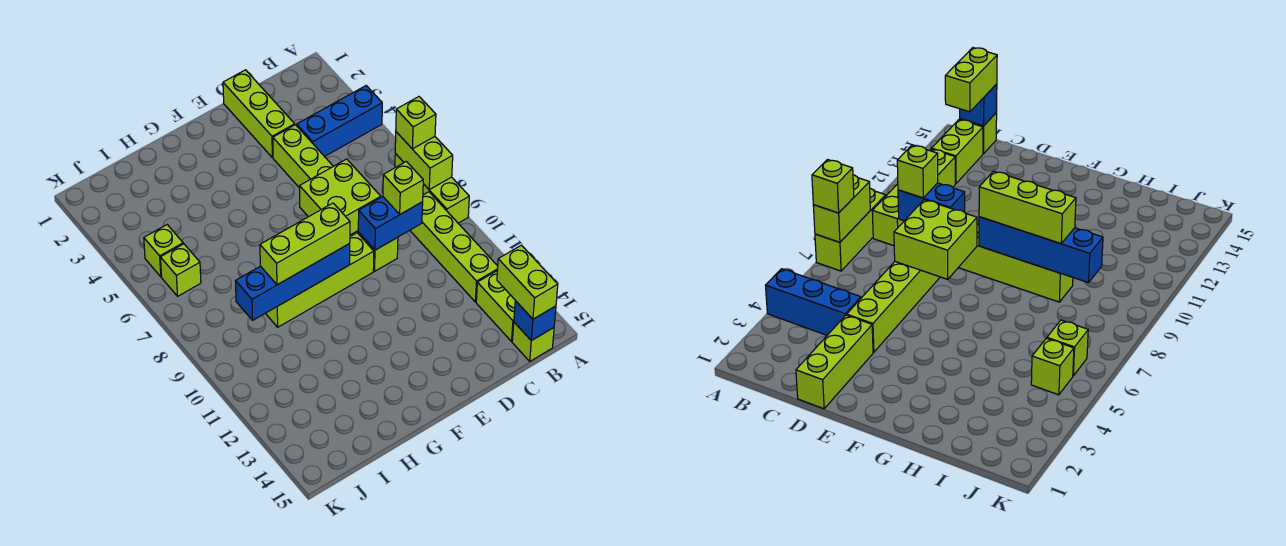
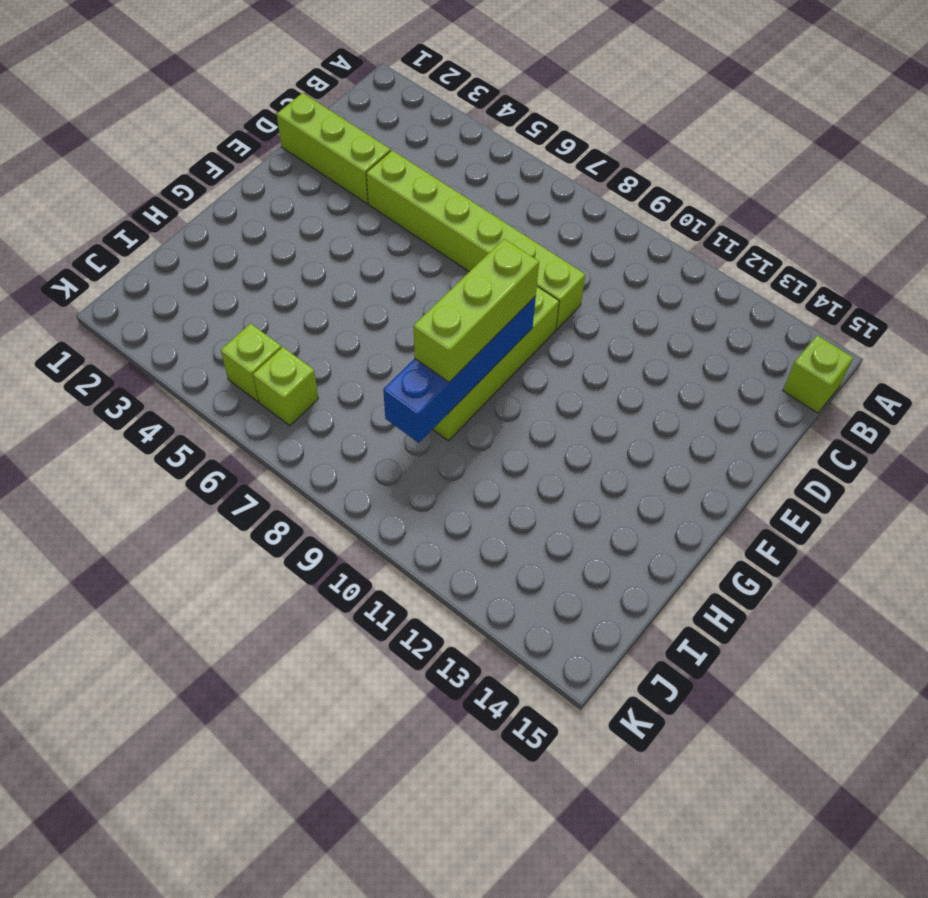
none -> blue 1x3 brick [297,86,382,157]
none -> lime 1x3 brick [395,154,469,223]
none -> lime 1x4 brick [410,192,498,302]

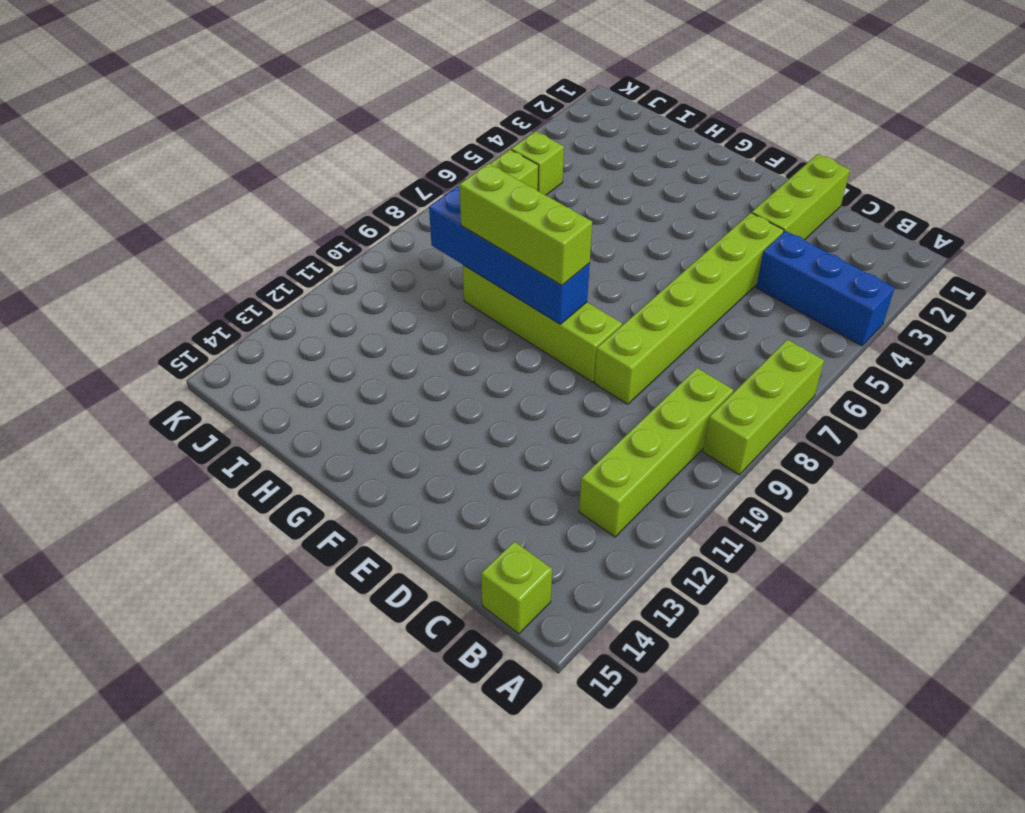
none -> lime 1x2 brick [476,271,515,341]
none -> lime 1x2 brick [395,132,453,190]
none -> blue 1x1 brick [514,301,556,341]

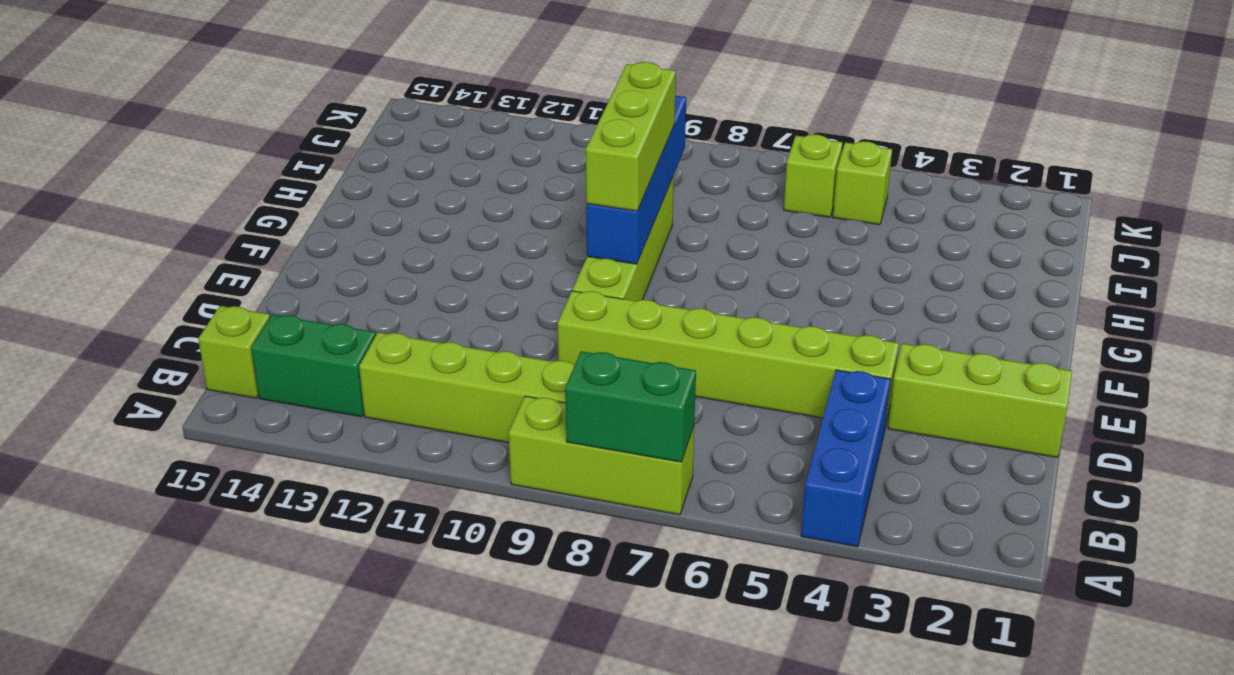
green 1x2 brick [565,351,696,462] -> lime 1x2 brick [395,132,453,190]
green 1x2 brick [251,315,376,417] -> lime 1x2 brick [476,271,515,341]
none -> blue 1x1 brick [514,301,556,341]
none -> blue 1x2 brick [358,197,423,250]
none -> lime 2x2 brick [300,159,381,235]

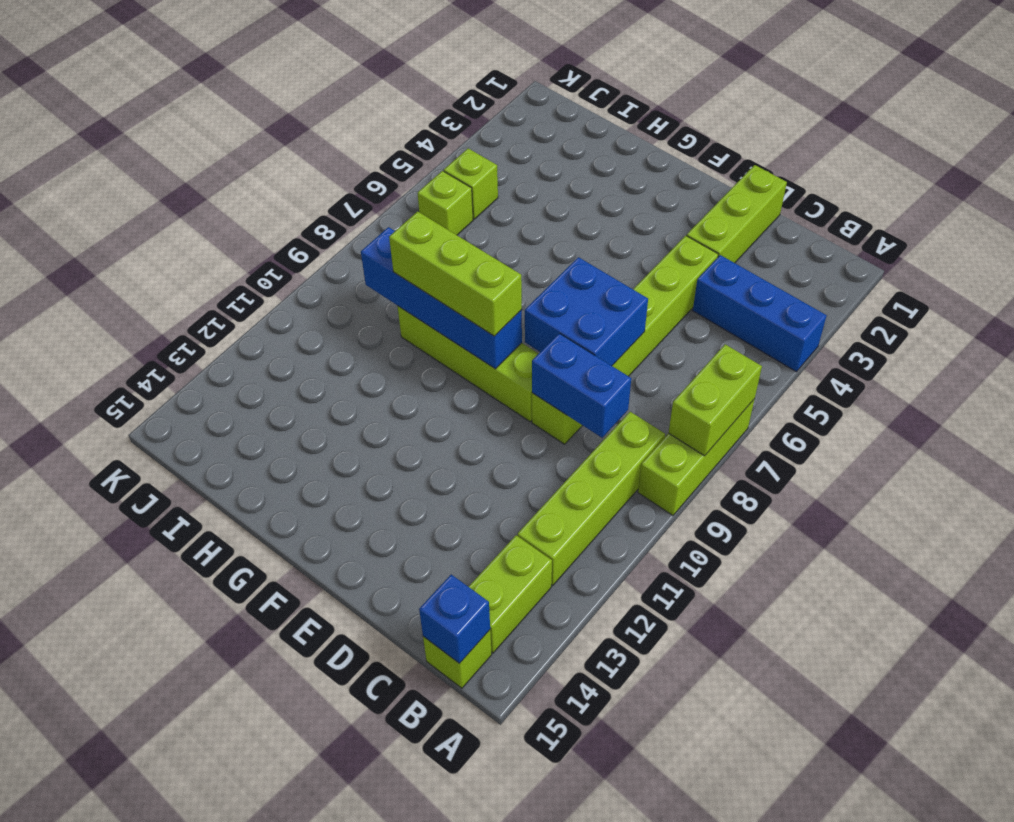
blue 2x2 brick [525,257,648,366] -> lime 2x2 brick [300,159,381,235]
none -> lime 1x1 brick [396,97,436,149]
none -> lime 1x2 brick [497,245,558,319]
none -> lime 1x1 brick [383,161,423,214]

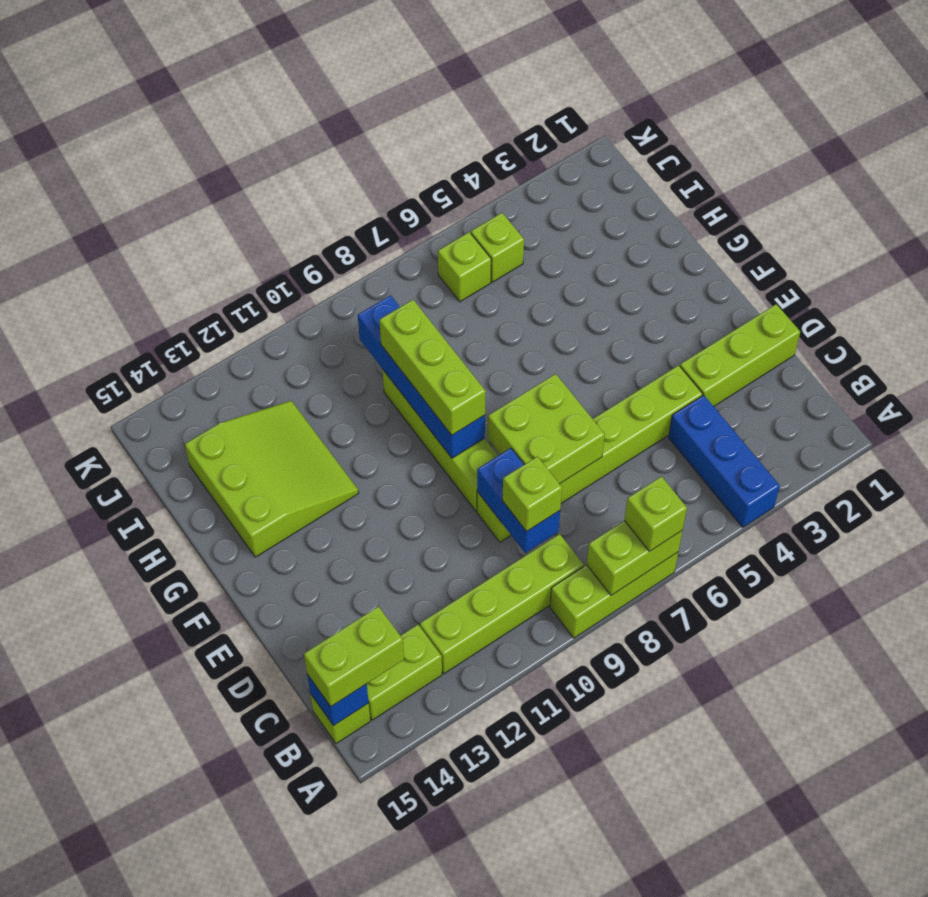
lime 3x3 slope [185,401,359,557] -> none

